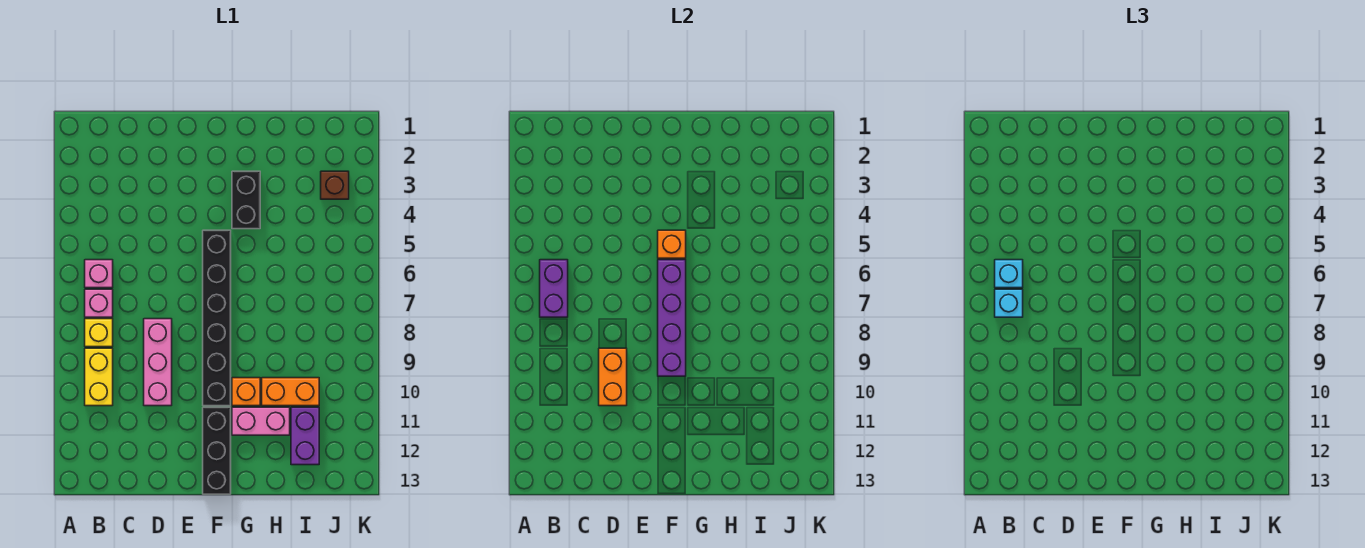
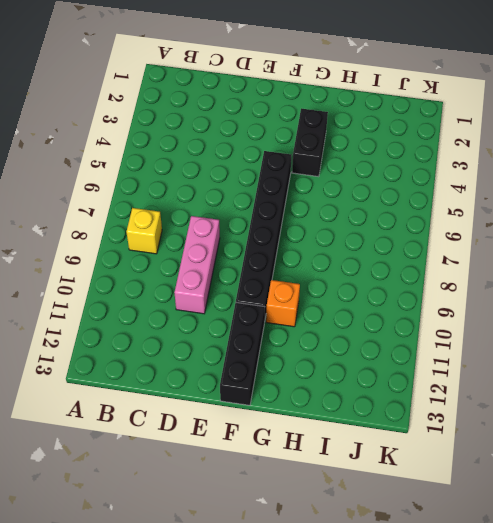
none -> pink 1x1 brick [85,260,113,288]
none -> pink 1x1 brick [85,289,113,317]
none -> yellow 1x2 brick [85,348,113,406]

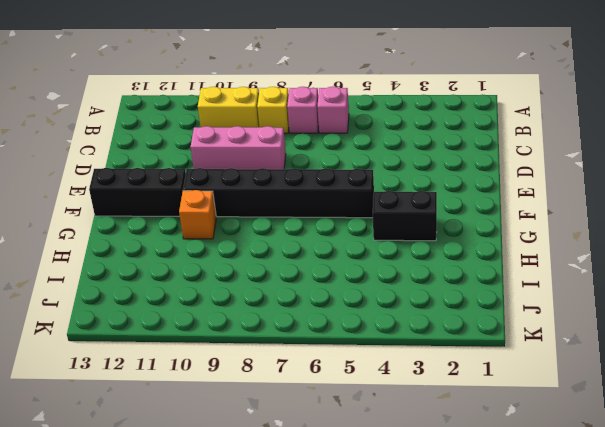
none -> pink 1x2 brick [232,407,290,435]
none -> orange 1x2 brick [262,378,319,406]
none -> purple 1x2 brick [291,407,319,465]

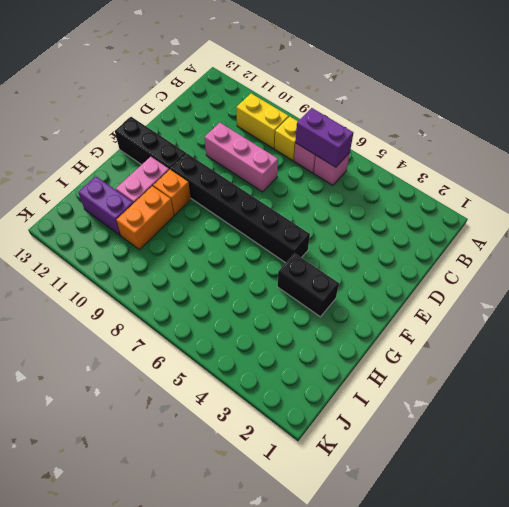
none -> brown 1x1 brick [321,171,349,199]
none -> orange 1x2 brick [599,348,627,406]
none -> orange 1x1 brick [658,230,686,258]

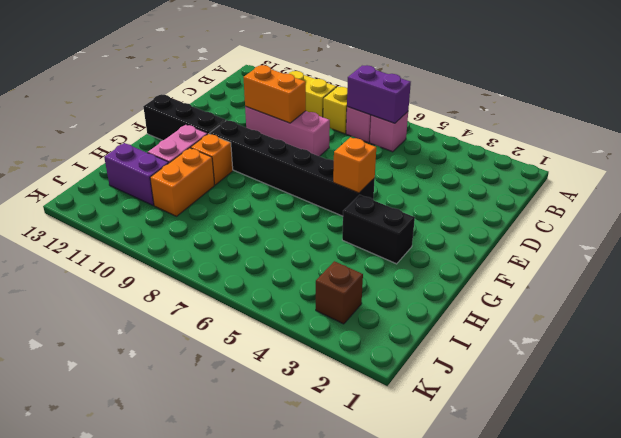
none -> purple 1x4 brick [658,260,686,376]
none -> cyan 1x1 brick [995,260,1023,288]
none -> cyan 1x1 brick [995,289,1023,317]

